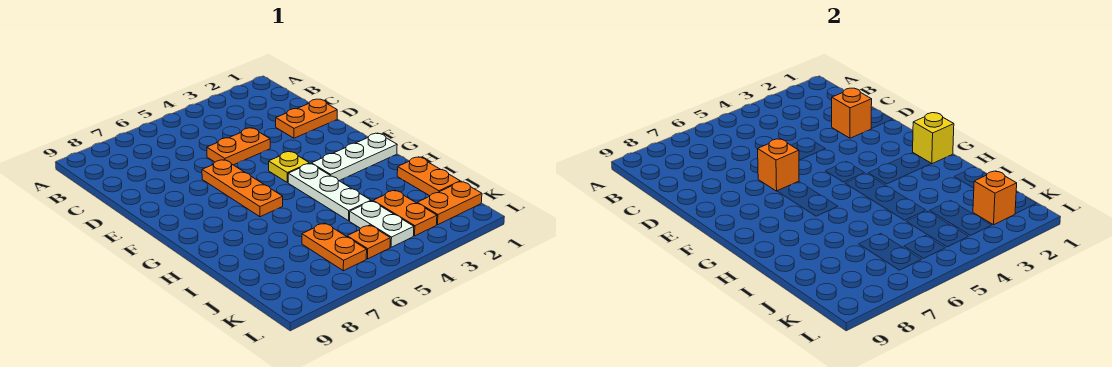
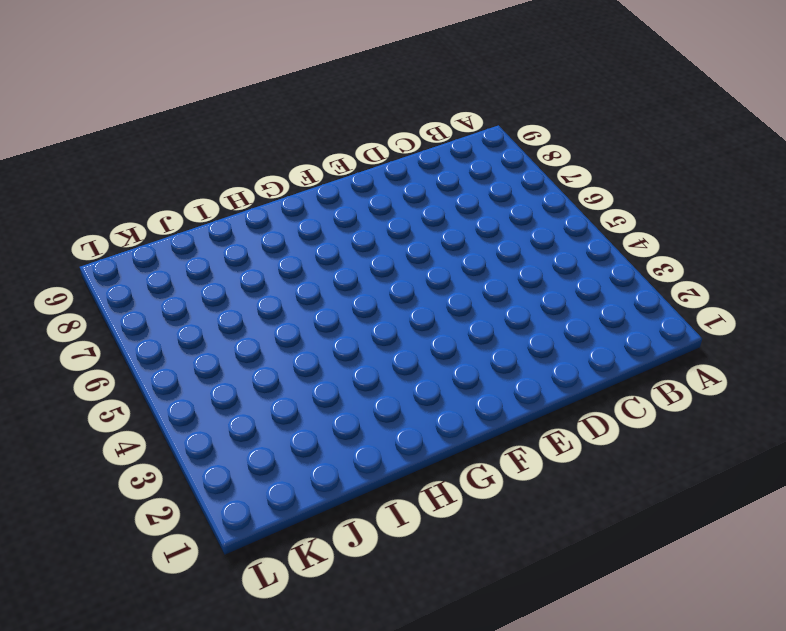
none -> orange 1x2 plate [276,99,337,138]
none -> orange 1x2 plate [207,128,270,165]
none -> orange 1x3 plate [202,160,283,217]

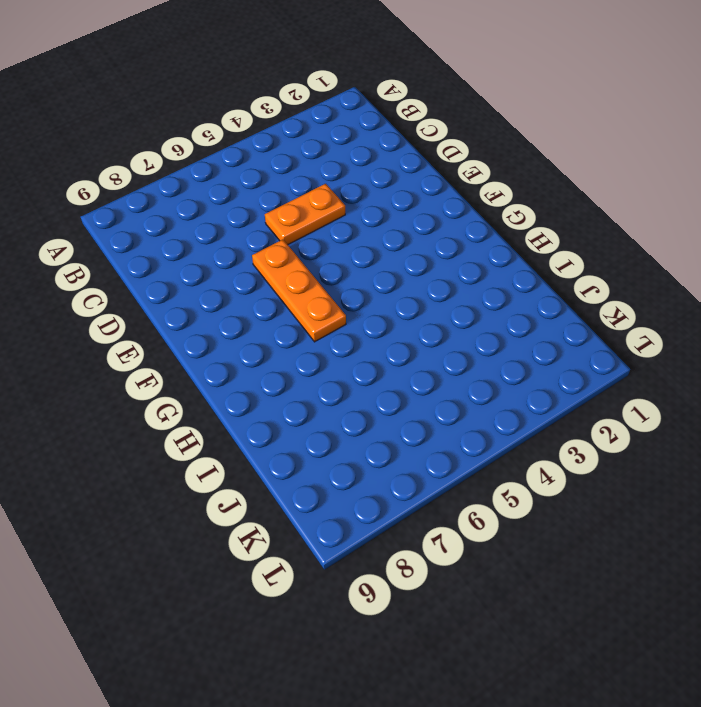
none -> orange 1x2 plate [276,99,337,138]
none -> yellow 1x1 plate [269,151,309,183]
none -> white 1x3 plate [311,133,397,181]

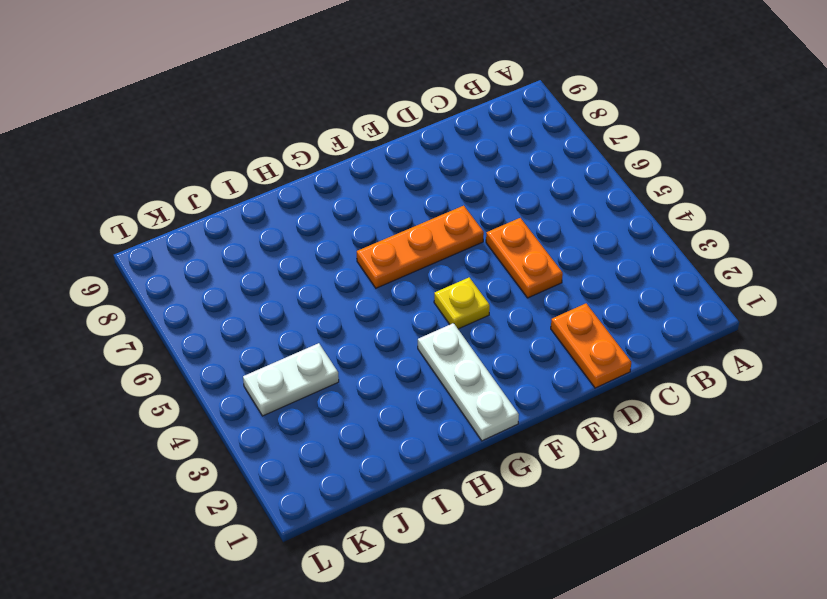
none -> white 1x3 plate [288,163,371,221]
none -> orange 1x2 plate [397,157,460,196]
none -> orange 1x2 plate [373,190,437,236]

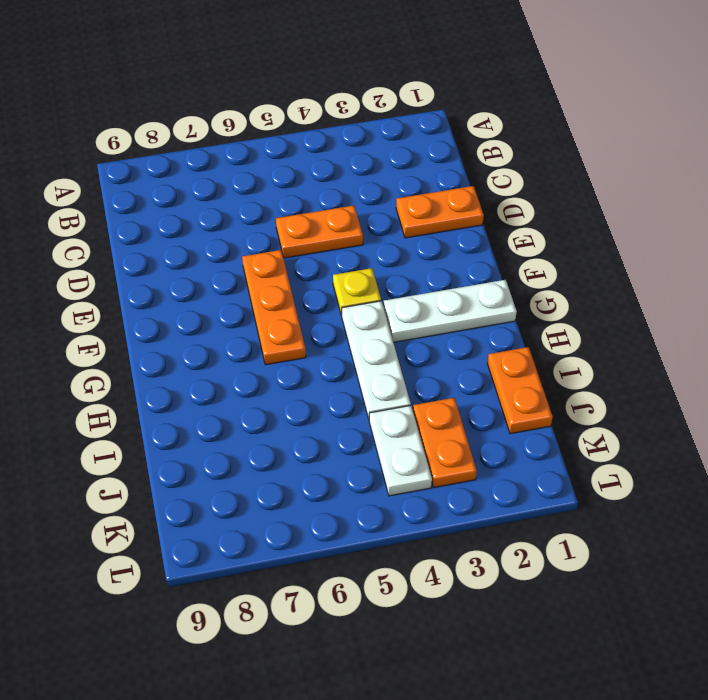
none -> orange 1x2 plate [302,223,367,271]
none -> orange 1x2 plate [417,181,482,225]
none -> orange 1x1 plate [347,225,390,259]

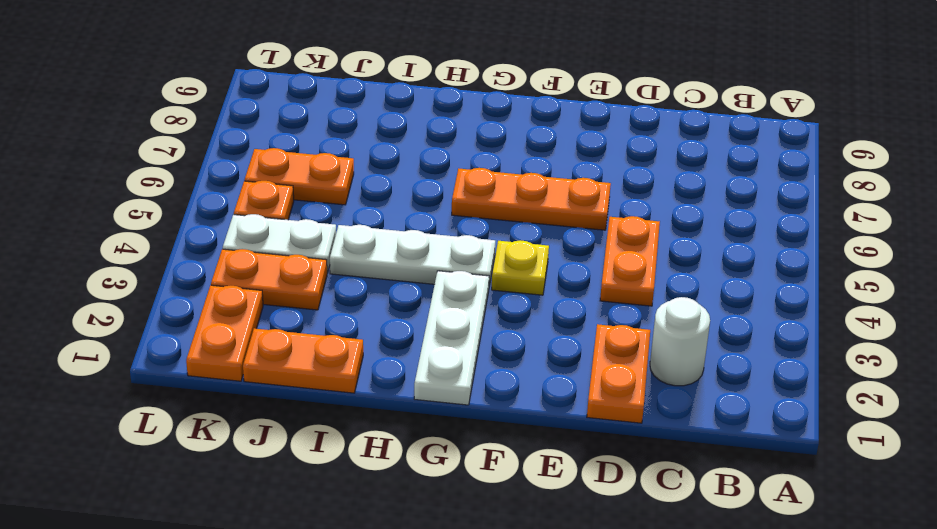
white 1x1 round brick [650,297,710,386] -> none
none -> orange 1x1 brick [832,88,872,138]
none -> orange 1x1 brick [758,139,799,191]
none -> yellow 1x1 brick [913,113,954,164]

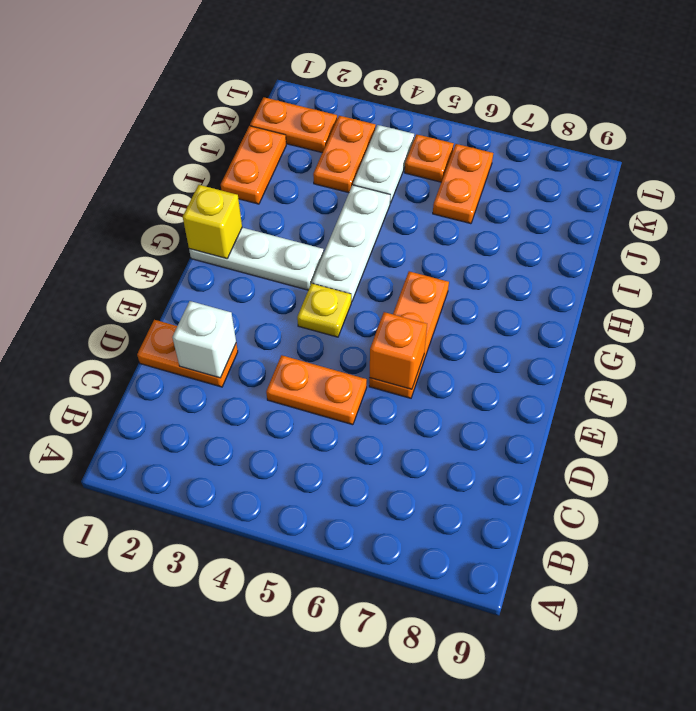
white 1x1 brick [172,301,236,378] -> orange 1x1 brick [832,88,872,138]
none -> orange 1x1 brick [973,171,1017,225]

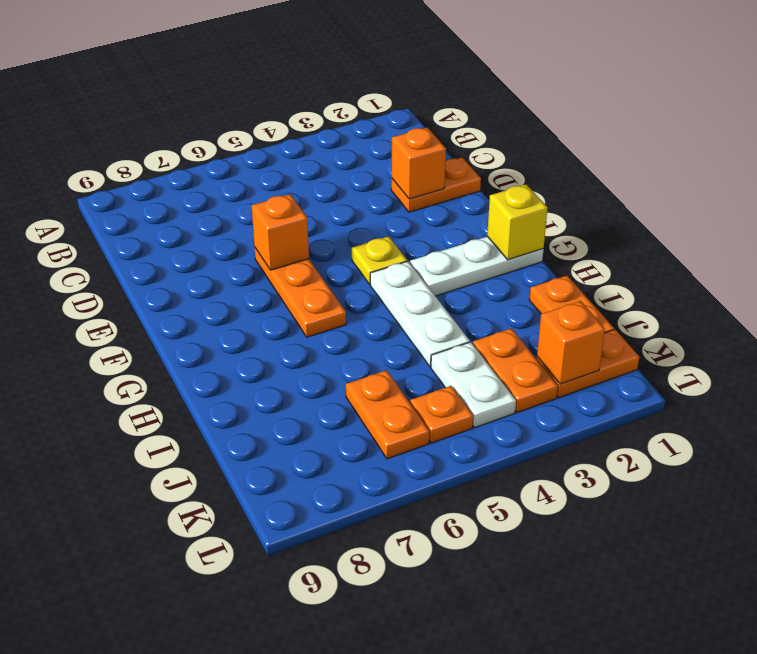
none -> orange 1x2 plate [207,128,270,165]

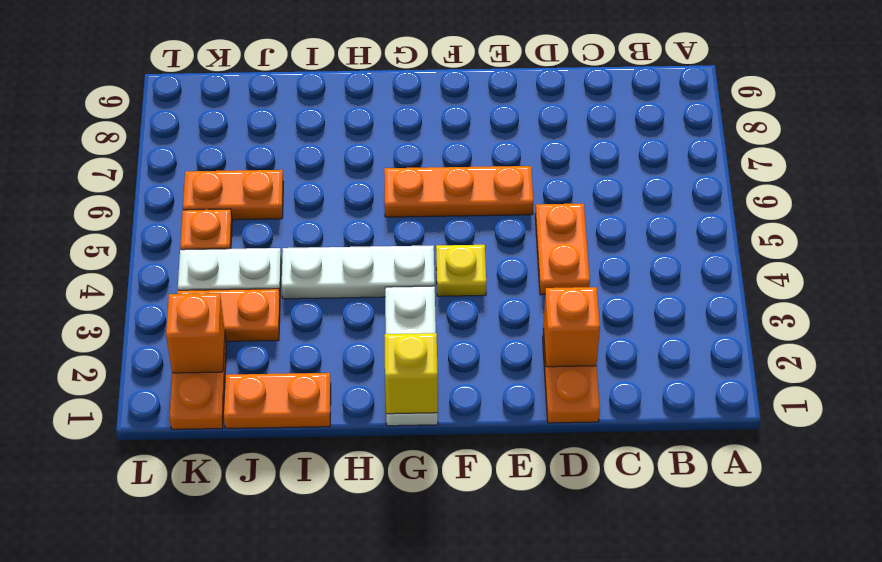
none -> orange 1x1 brick [758,139,799,191]

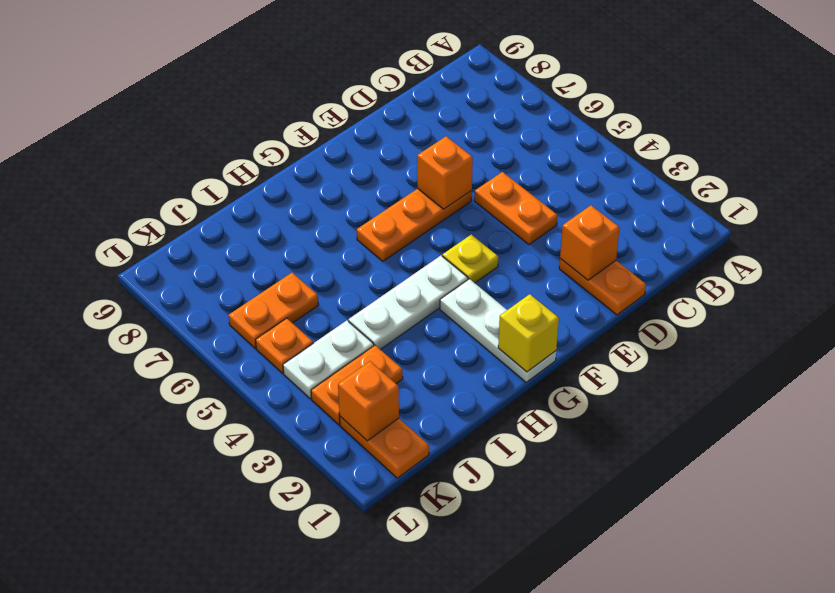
none -> orange 1x2 plate [397,157,460,196]

